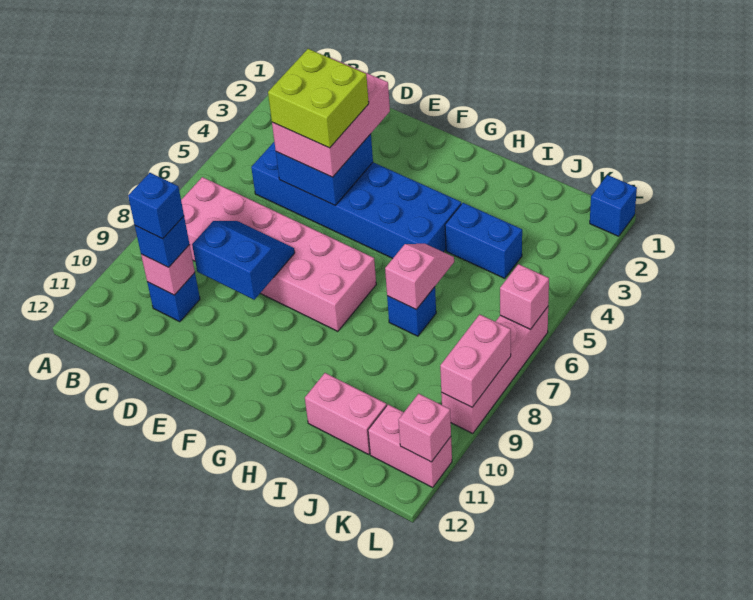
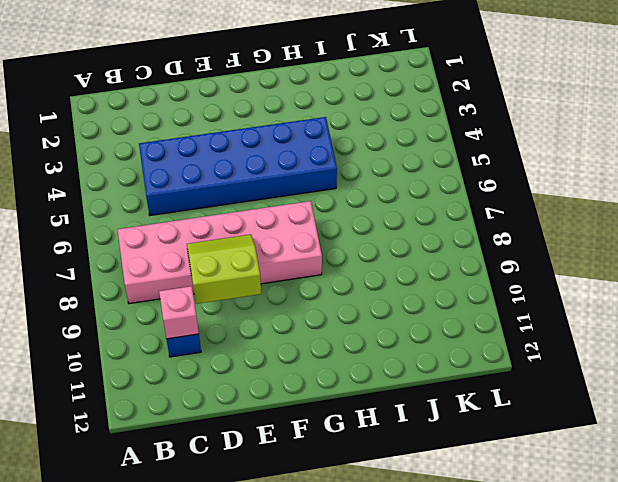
lime 2x2 slope [187,234,261,304] -> blue 2x2 slope [192,221,295,300]
none -> blue 1x2 brick [445,203,522,278]
none -> blue 1x1 brick [387,287,436,336]
none -> pink 1x2 brick [305,373,386,455]

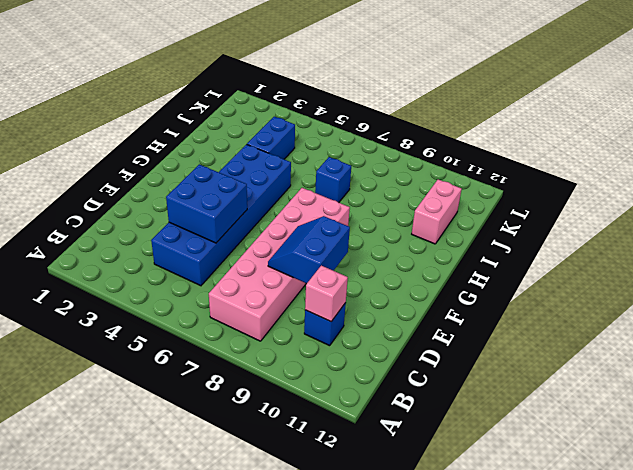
none -> pink 1x2 brick [368,405,452,488]
none -> blue 1x1 brick [590,175,637,236]
none -> pink 1x4 brick [441,307,548,434]

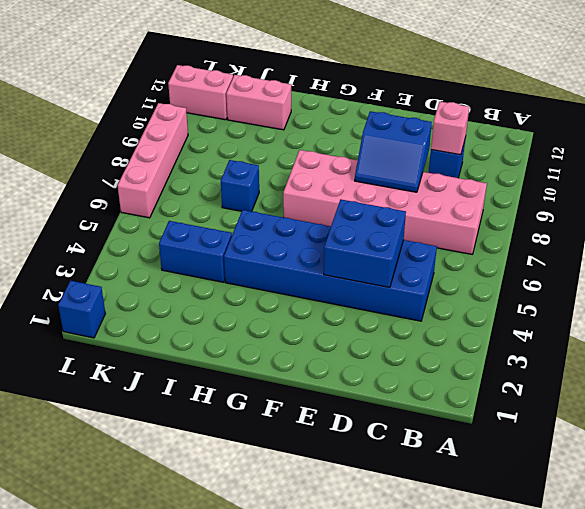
none -> pink 1x2 slope [385,244,454,309]
none -> pink 1x1 brick [500,264,549,330]
none -> pink 1x2 brick [440,314,511,407]

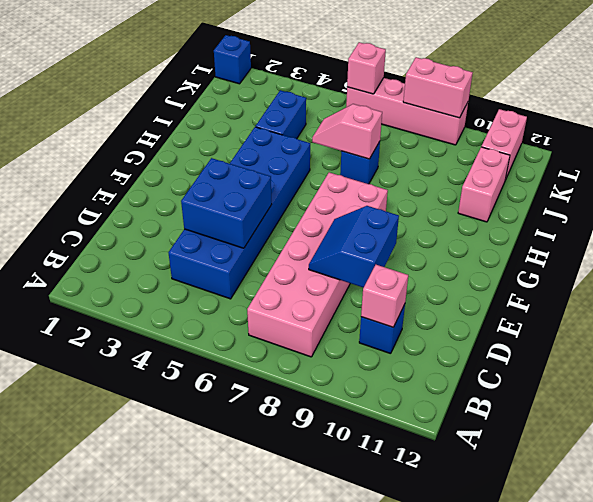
none -> pink 1x1 brick [398,394,451,462]
none -> blue 1x1 brick [135,216,190,267]
none -> pink 2x3 brick [272,58,390,177]

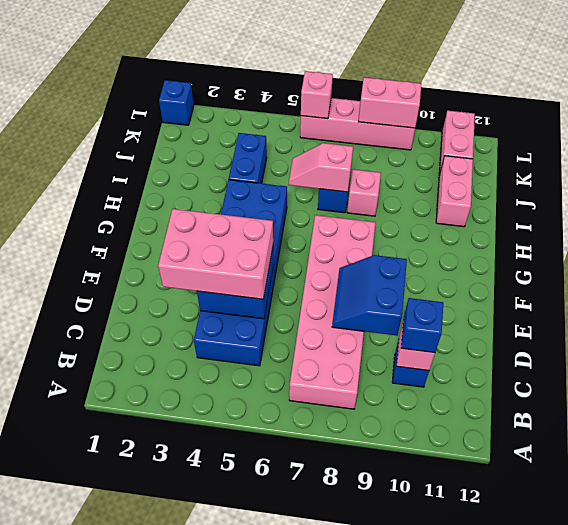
pink 1x1 brick [347,169,381,216] -> pink 1x1 brick moved to [398,394,451,462]
none -> blue 1x1 brick [128,173,184,239]
none -> lime 2x2 brick [268,49,369,148]

